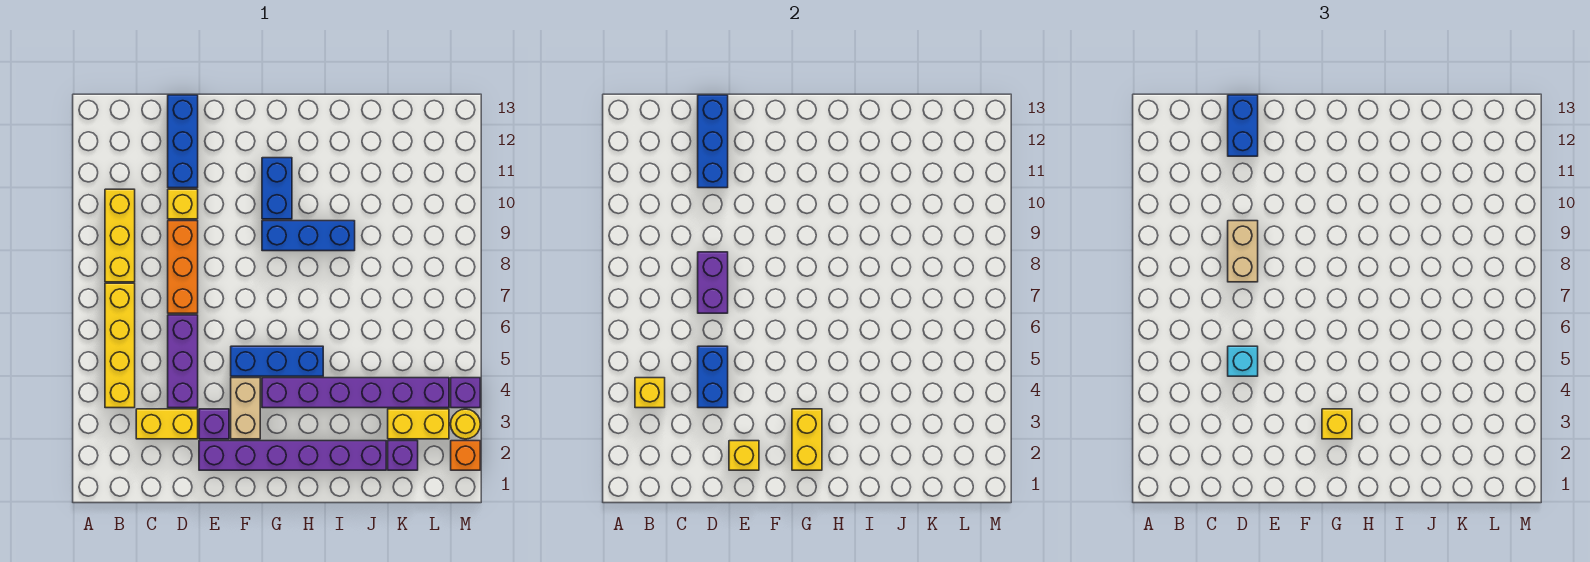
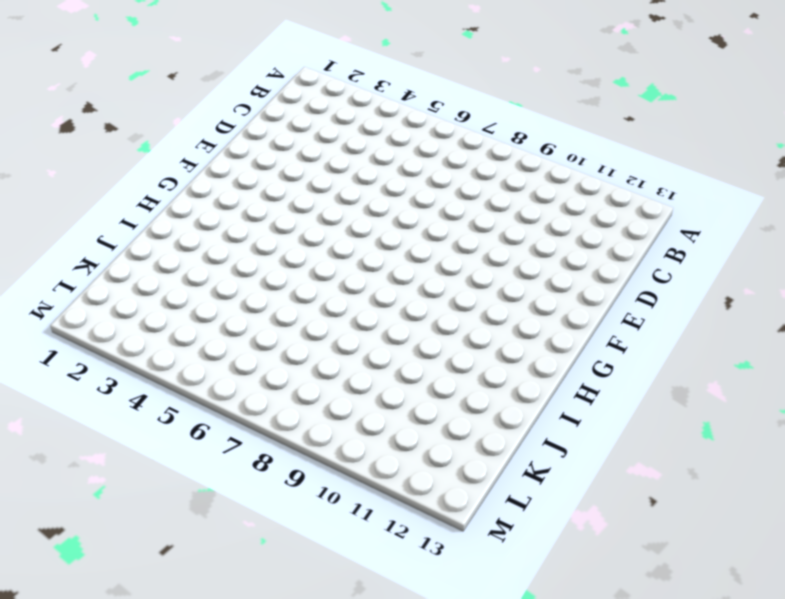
none -> yellow 1x4 brick [105,283,135,408]
none -> yellow 1x3 brick [105,189,135,282]
none -> yellow 1x2 brick [136,409,198,439]

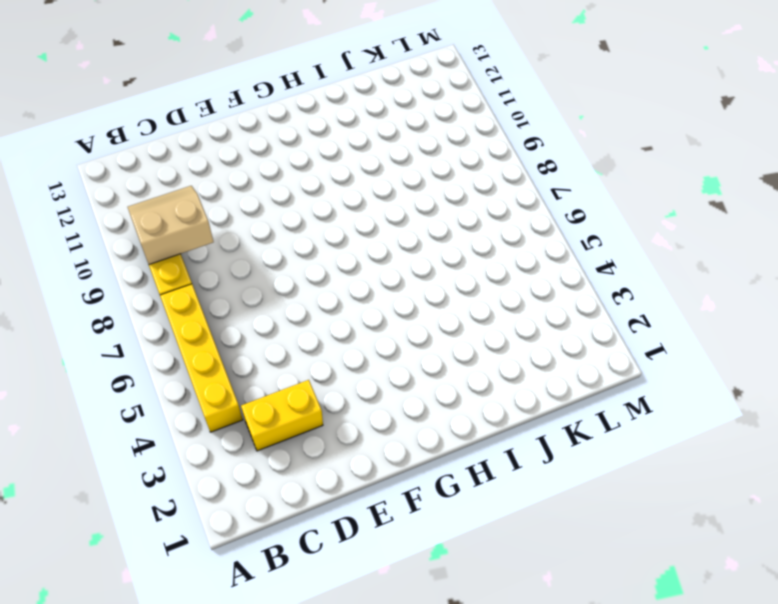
tan 2x2 slope [128,186,214,264] -> none
none -> purple 1x3 brick [168,315,198,408]
none -> orange 1x3 brick [168,221,198,313]
none -> yellow 1x1 brick [168,189,198,219]

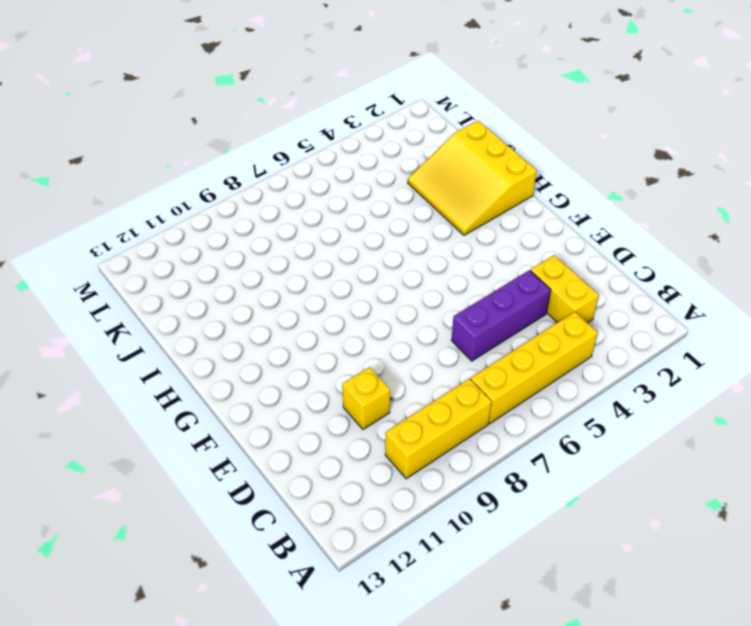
yellow 3x3 slope [408,121,537,235] -> purple 1x6 brick [199,441,386,470]
none -> orange 1x3 brick [168,221,198,313]
none -> blue 1x3 brick [168,95,198,188]
none -> purple 1x1 brick [199,409,229,439]

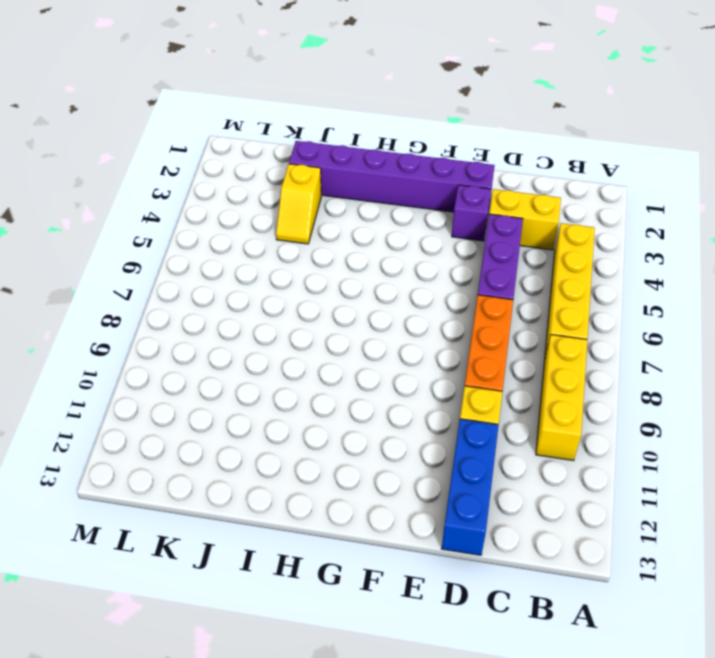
yellow 1x2 slope [276,164,321,244] -> purple 1x6 brick [262,378,449,408]
none -> tan 1x2 brick [231,378,260,439]
none -> blue 1x3 brick [231,346,323,376]
none -> blue 1x3 brick [262,221,355,251]

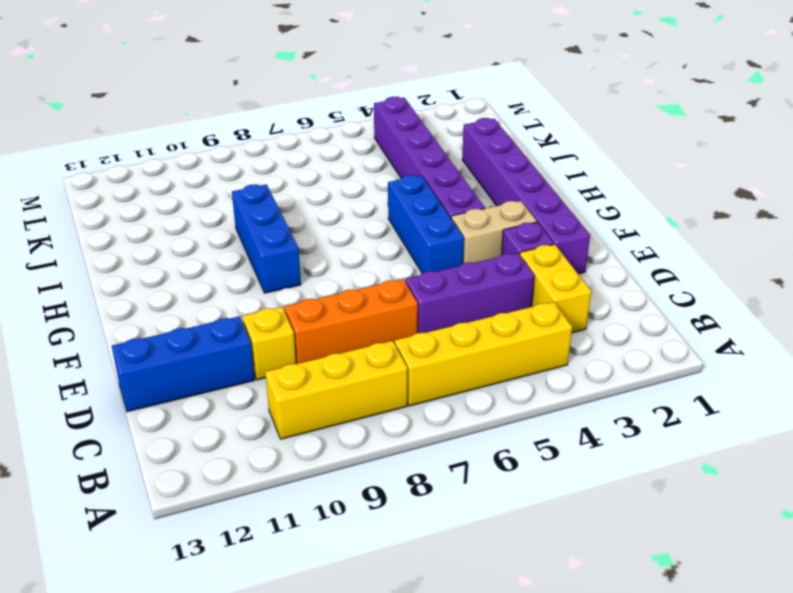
none -> blue 1x2 brick [262,158,292,219]
none -> purple 1x1 brick [388,441,418,470]
none -> yellow 1x2 brick [388,409,449,439]

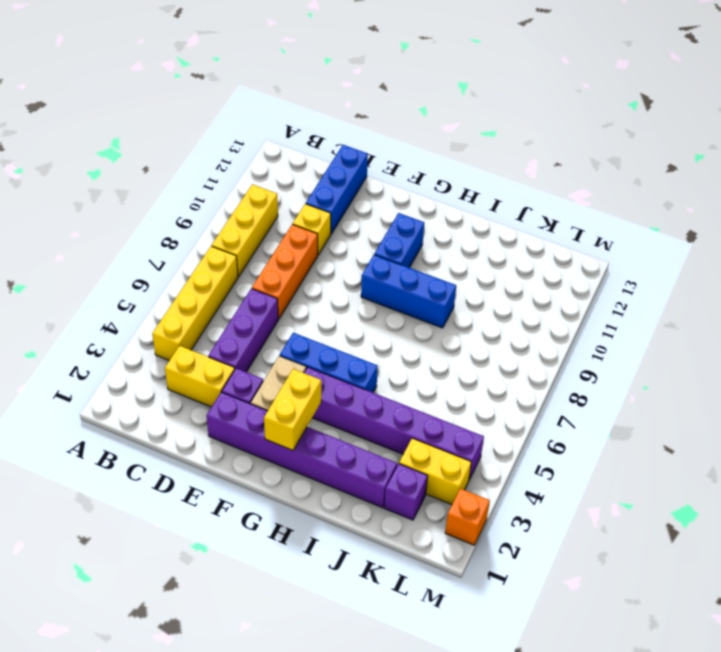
none -> yellow 1x1 round brick [451,409,480,439]
none -> purple 1x1 brick [451,378,480,408]
none -> yellow 1x1 brick [635,378,665,408]

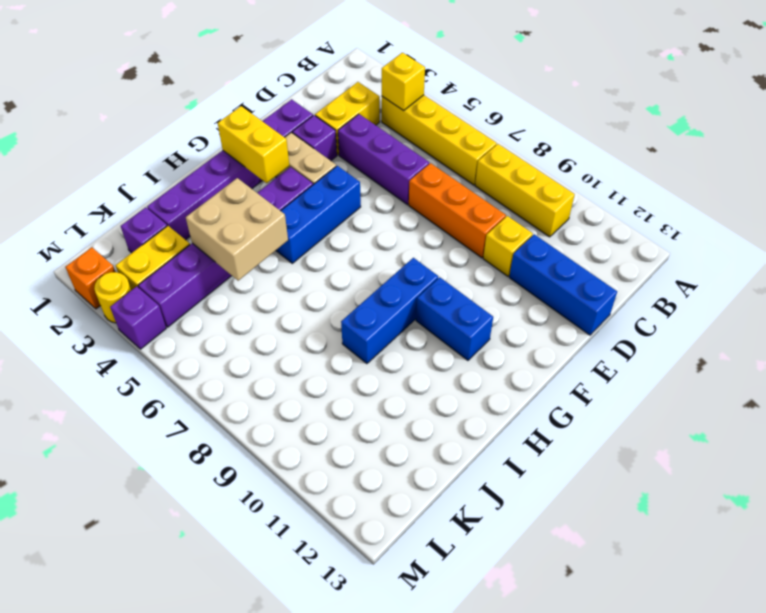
tan 2x2 brick [186,178,288,281] -> none
none -> blue 1x2 brick [698,346,728,408]
none -> purple 1x2 brick [698,252,728,313]
none -> blue 1x3 brick [698,95,728,188]

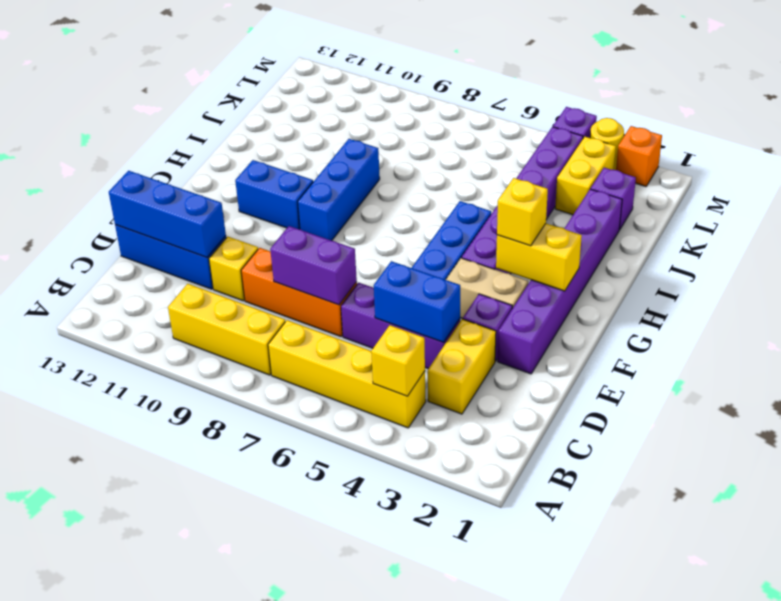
none -> yellow 1x1 brick [729,441,759,470]
none -> cyan 1x1 brick [1228,346,1258,376]
none -> tan 1x2 brick [1228,221,1258,282]

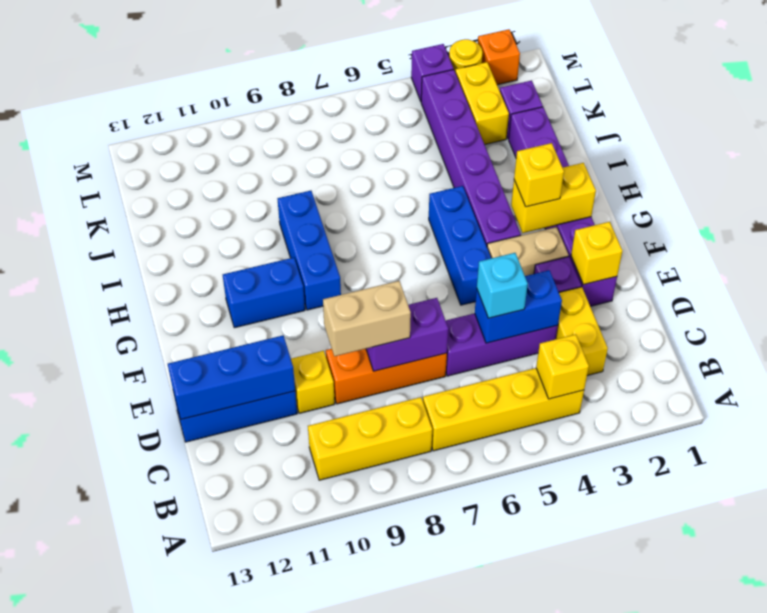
none -> blue 1x2 brick [1228,95,1258,156]

